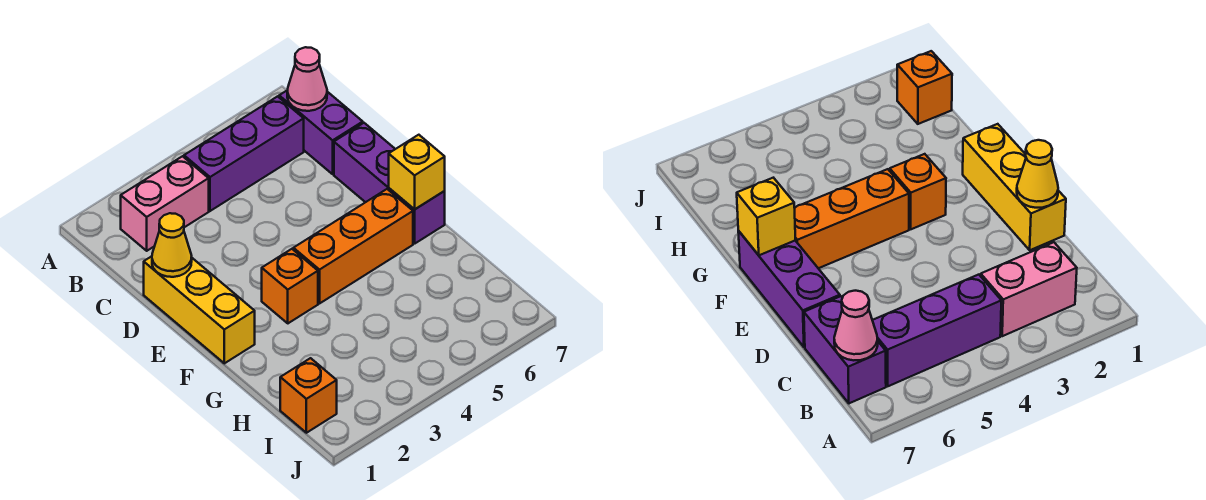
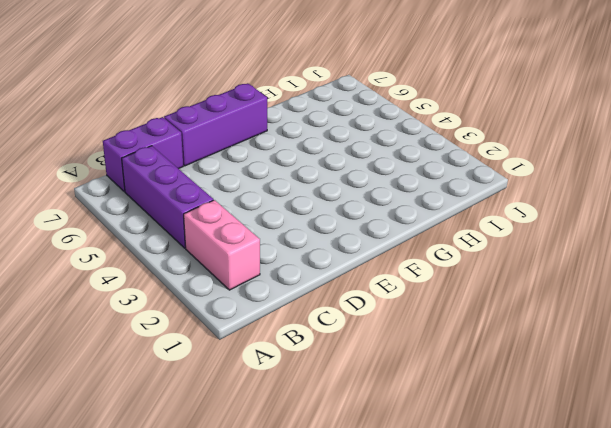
none -> yellow 1x3 brick [144,256,255,363]
none -> orange 1x1 brick [262,249,318,323]

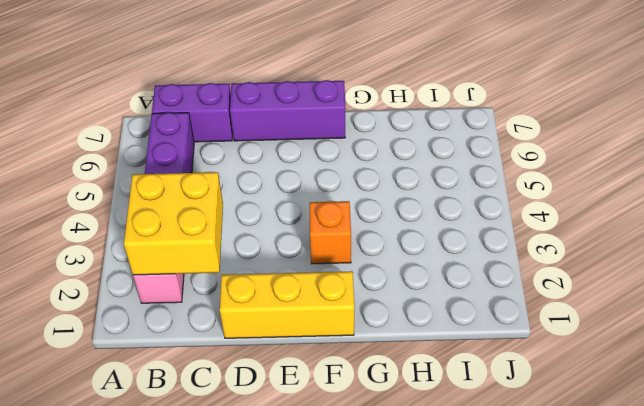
yellow 2x2 brick [124,172,223,275] -> none
none -> orange 1x3 brick [293,189,413,303]
none -> orange 1x1 brick [280,358,337,433]

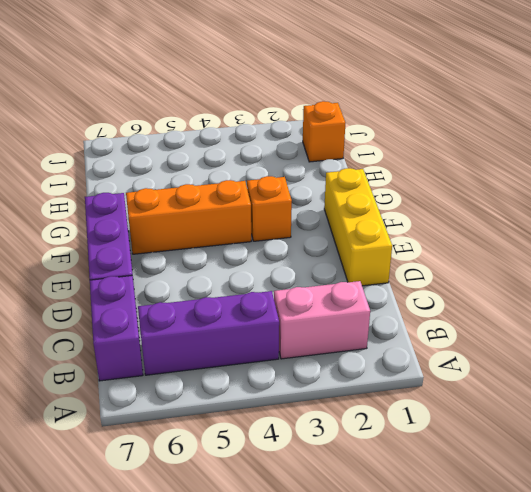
none -> pink 1x1 cone [287,47,327,111]
none -> yellow 1x1 cone [152,213,192,277]

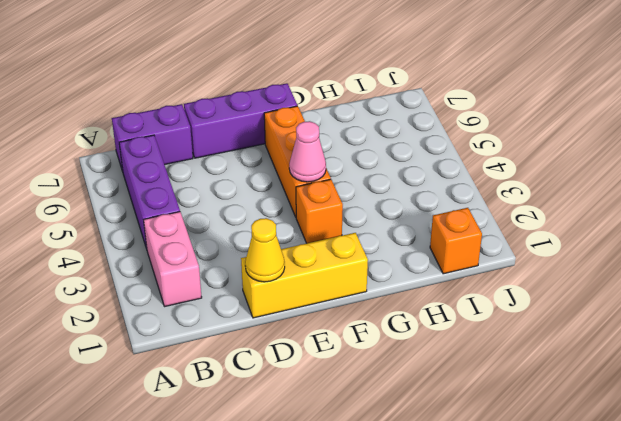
pink 1x1 cone [289,121,326,182] -> pink 1x1 cone moved to [287,47,327,111]
none -> yellow 1x1 brick [389,135,445,209]

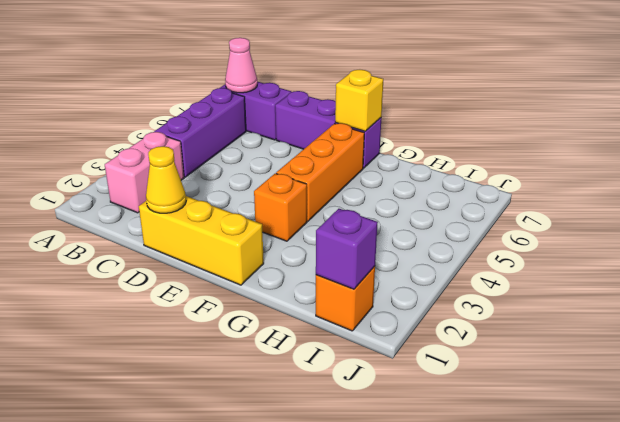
purple 1x1 brick [316,209,378,289] -> none

